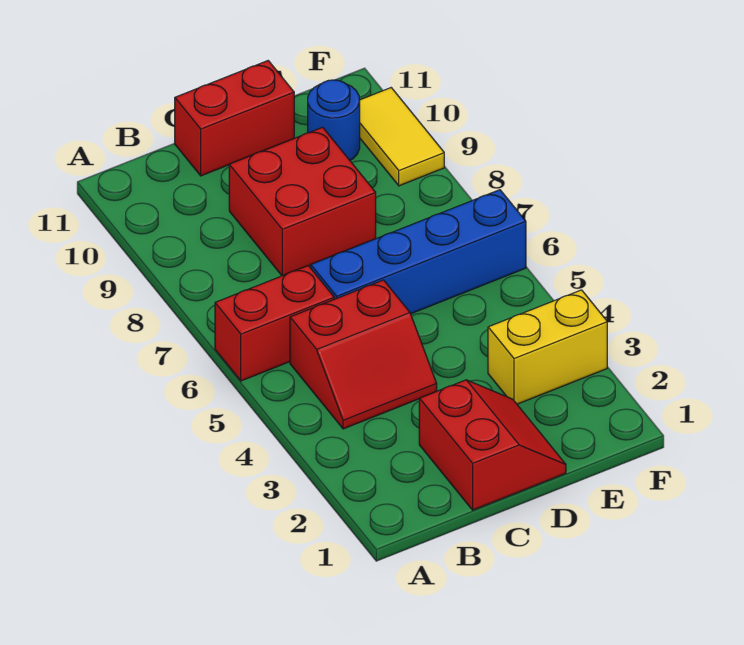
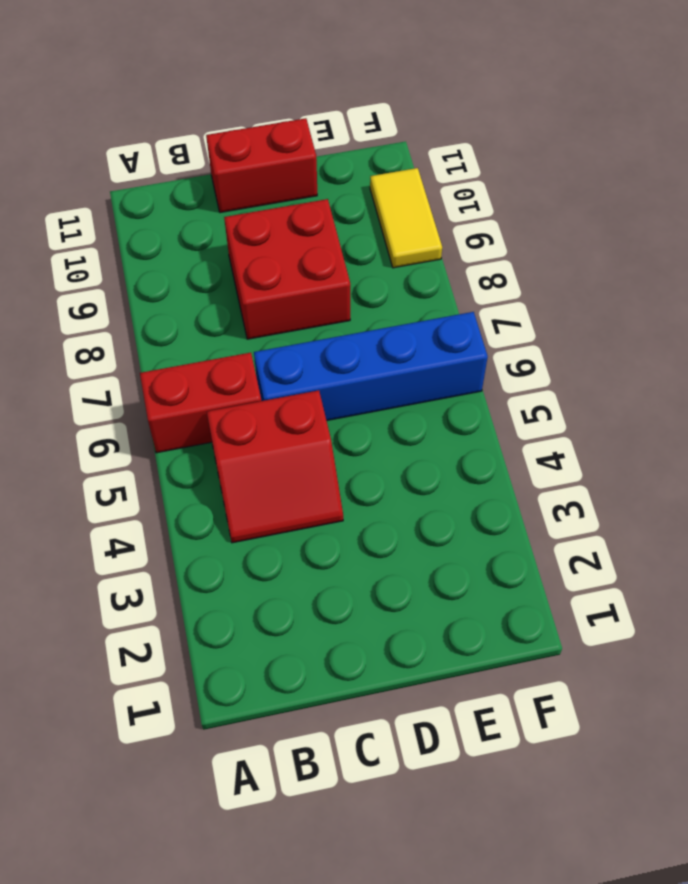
none -> red 2x2 slope [419,380,566,510]
none -> yellow 1x2 brick [488,290,607,404]

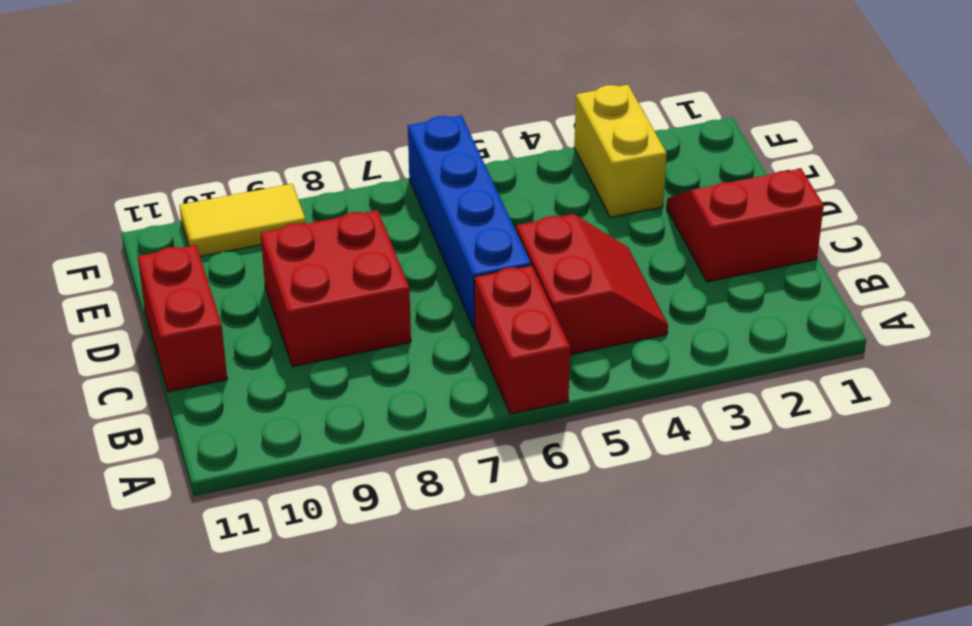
none -> blue 1x1 round brick [308,80,360,160]

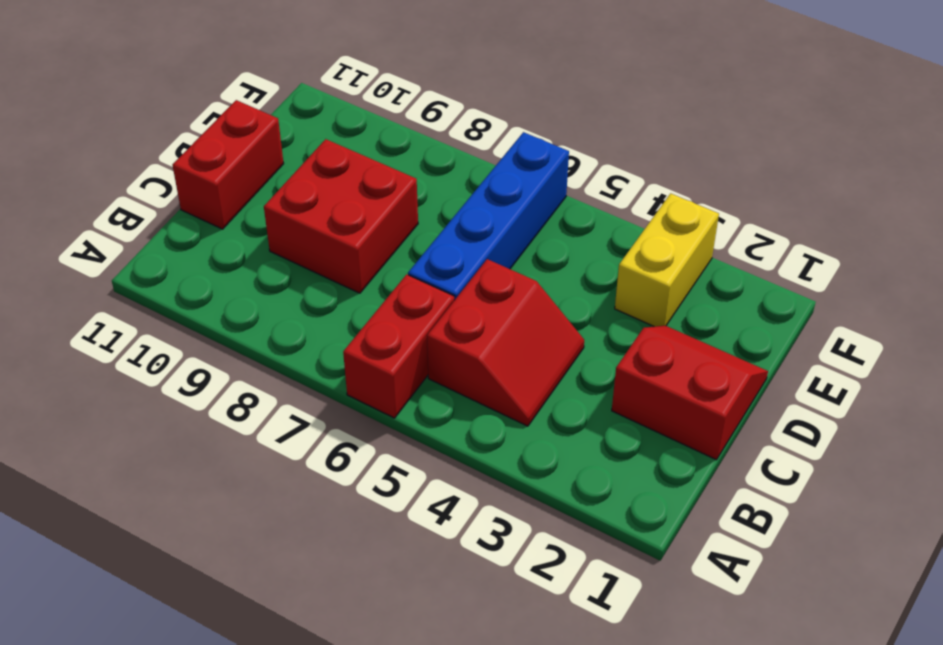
none -> blue 1x1 round brick [308,80,360,160]
none -> yellow 1x2 tile [360,88,444,186]

